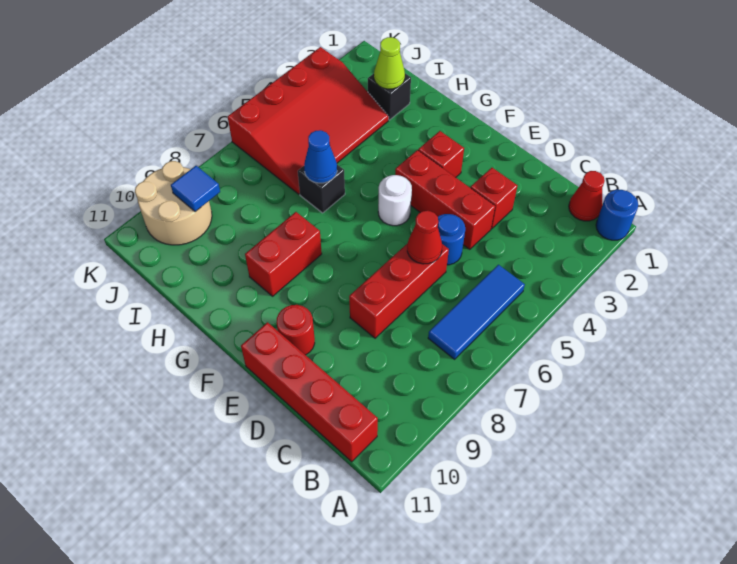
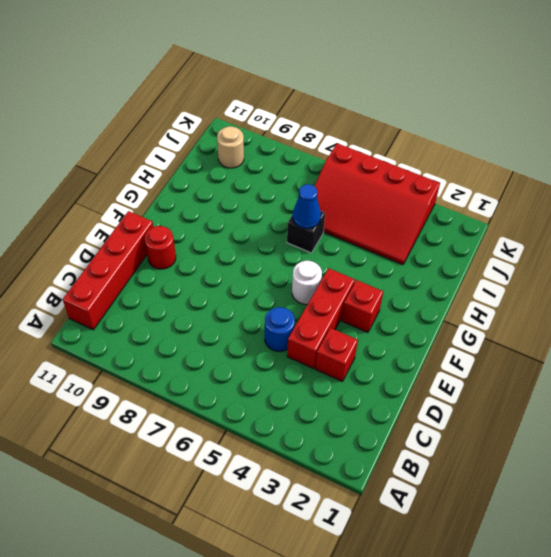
tan 1x1 round brick [217,126,244,168] -> tan 2x2 round brick [135,161,212,245]
none -> blue 1x1 round brick [596,190,638,240]
none -> red 1x1 cone [569,171,605,221]
none -> blue 1x3 tile [428,265,525,359]

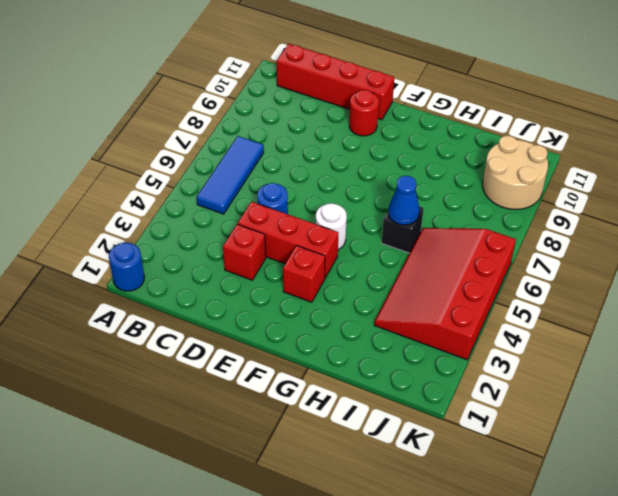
none -> red 1x1 cone [569,171,605,221]
none -> red 1x3 brick [349,244,449,338]
none -> red 1x2 brick [245,212,322,296]

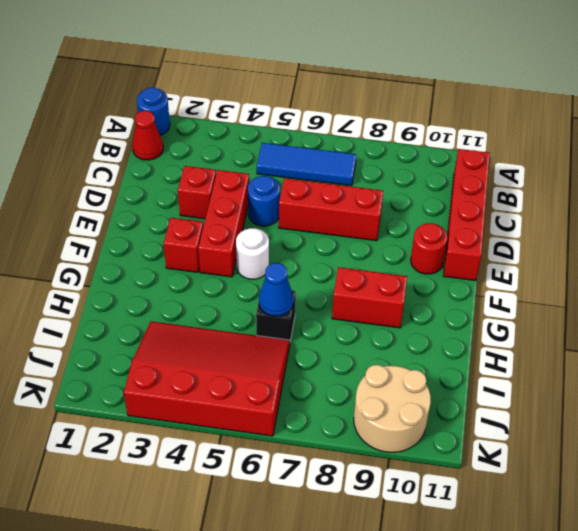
none -> black 1x1 brick [368,74,411,120]
none -> red 1x1 cone [407,211,442,264]
none -> lime 1x1 cone [374,37,405,89]

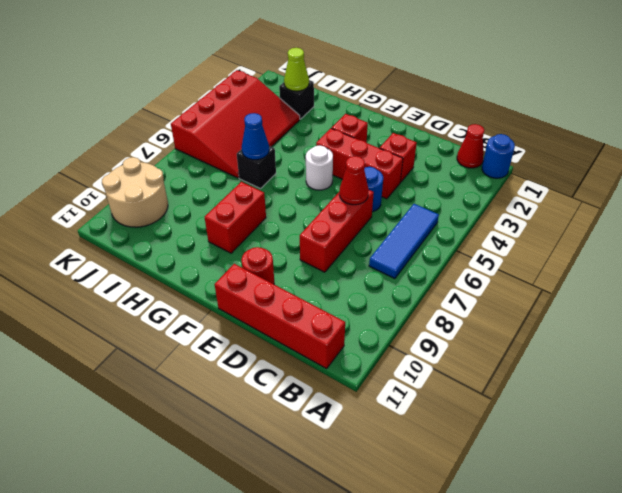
none -> blue 1x1 tile [171,166,220,212]

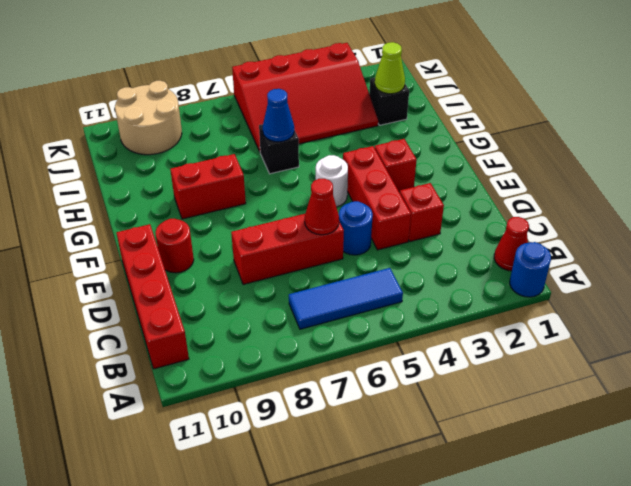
none -> blue 1x1 tile [171,166,220,212]

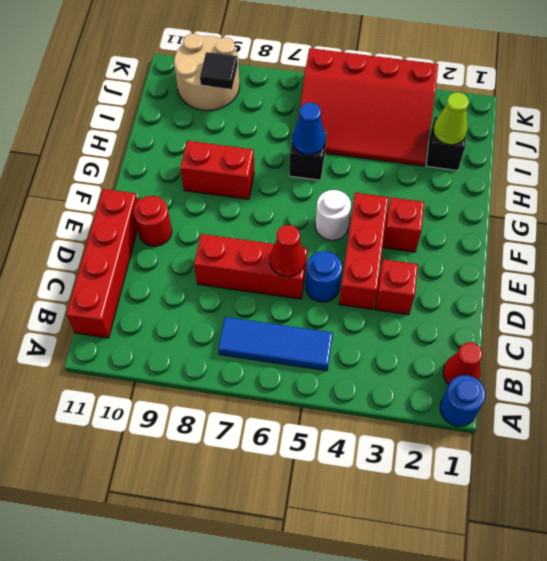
black 1x1 tile [200,52,238,89] -> blue 1x1 tile [171,166,220,212]

